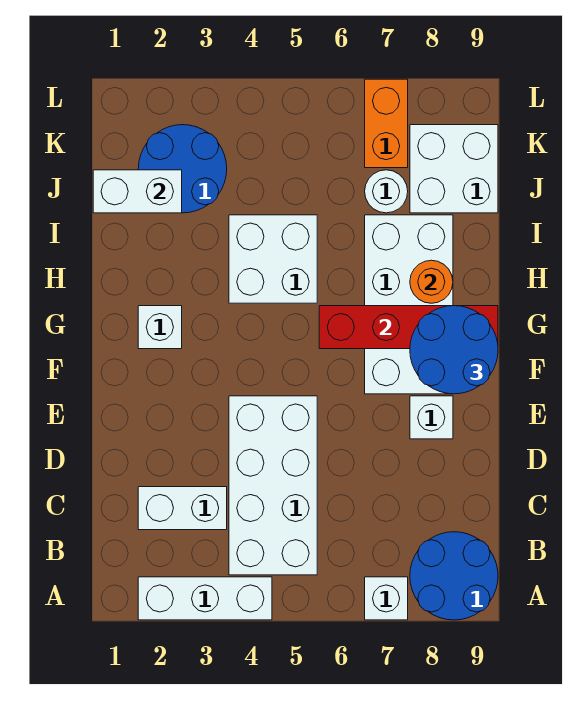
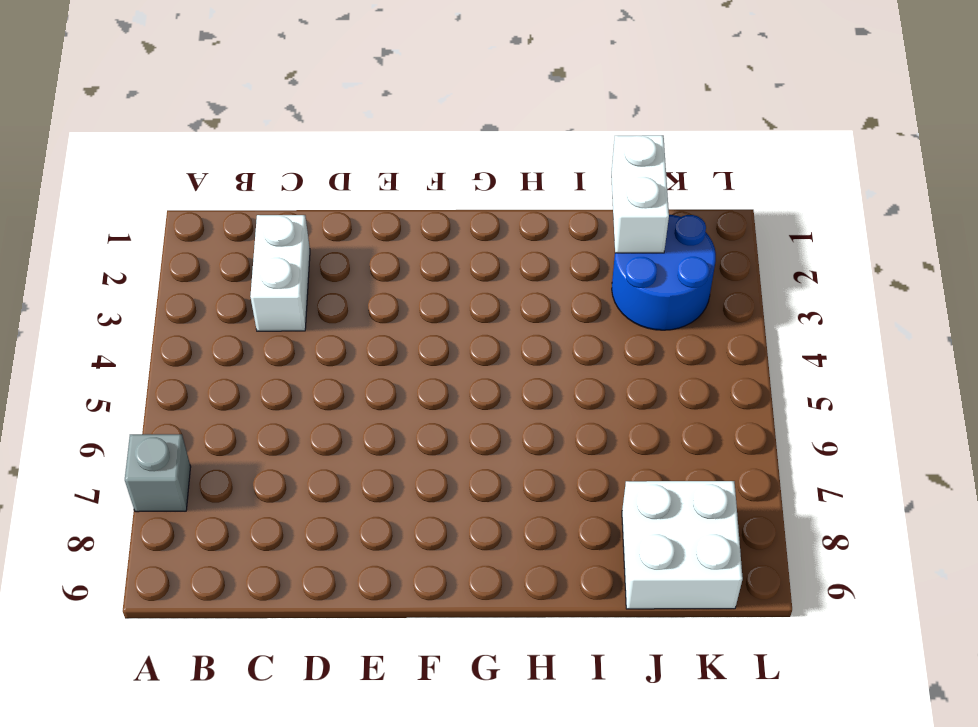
grey 1x1 brick [125,434,191,512] -> white 1x1 brick [365,577,408,620]
none -> white 1x3 brick [138,577,272,620]
none -> blue 2x2 round brick [410,532,498,620]
none -> white 2x4 brick [229,396,317,575]

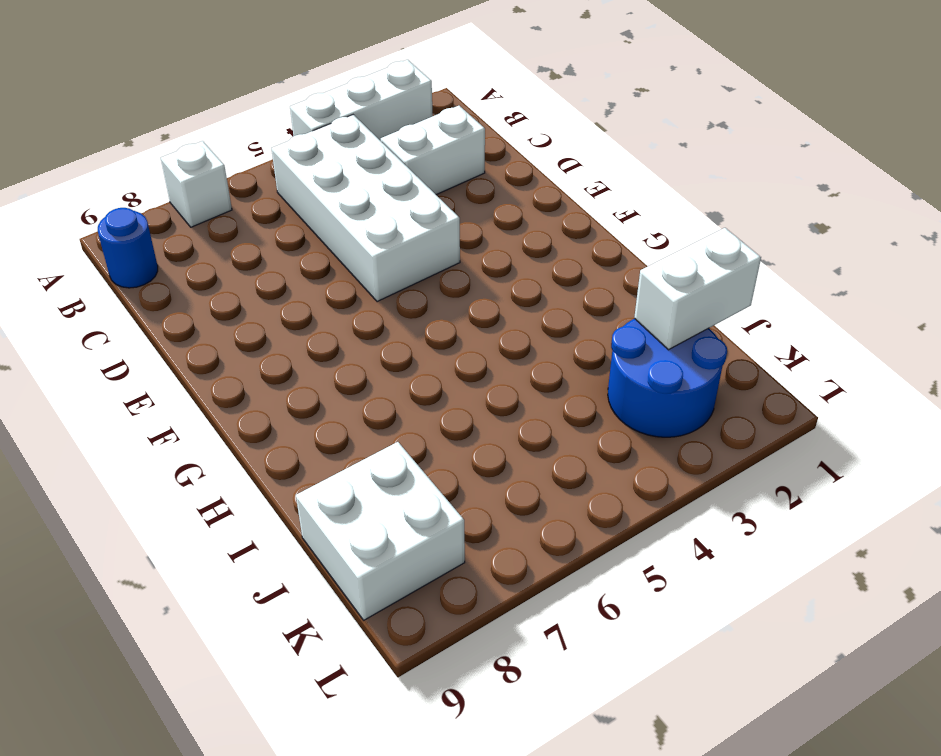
blue 1x1 round brick [98,208,158,288] -> blue 2x2 round brick [410,532,498,620]
none -> white 1x1 brick [410,396,453,439]
none -> white 2x4 brick [365,215,453,394]
none -> white 1x1 brick [138,306,182,349]

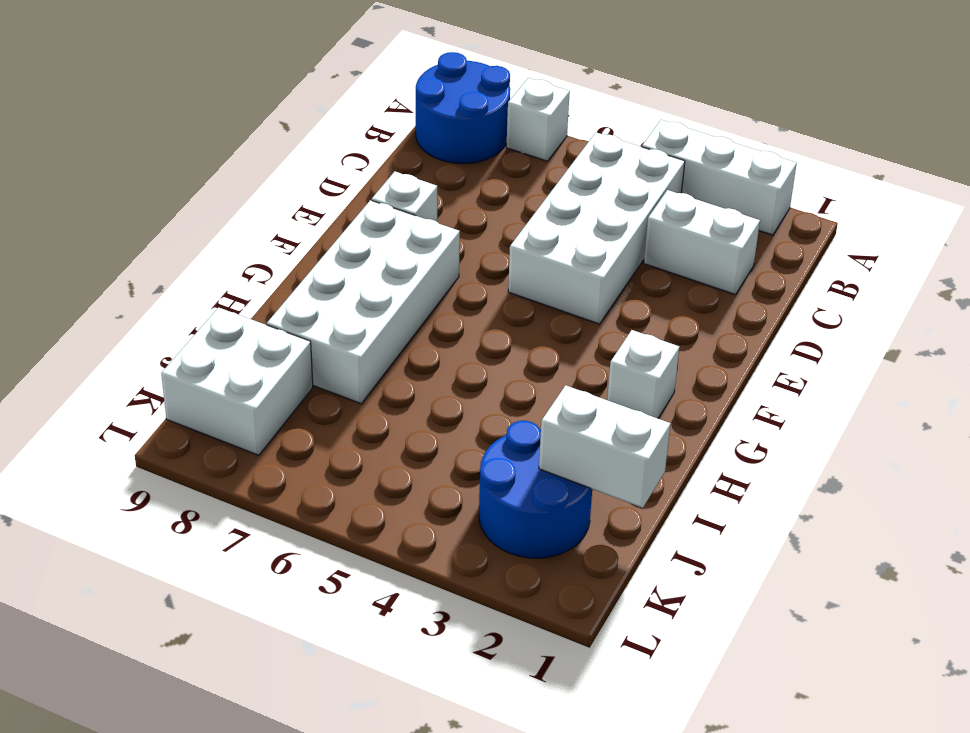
none -> white 2x2 brick [229,215,317,303]
none -> white 1x1 round brick [365,170,408,213]
none -> orange 1x2 brick [365,79,408,168]

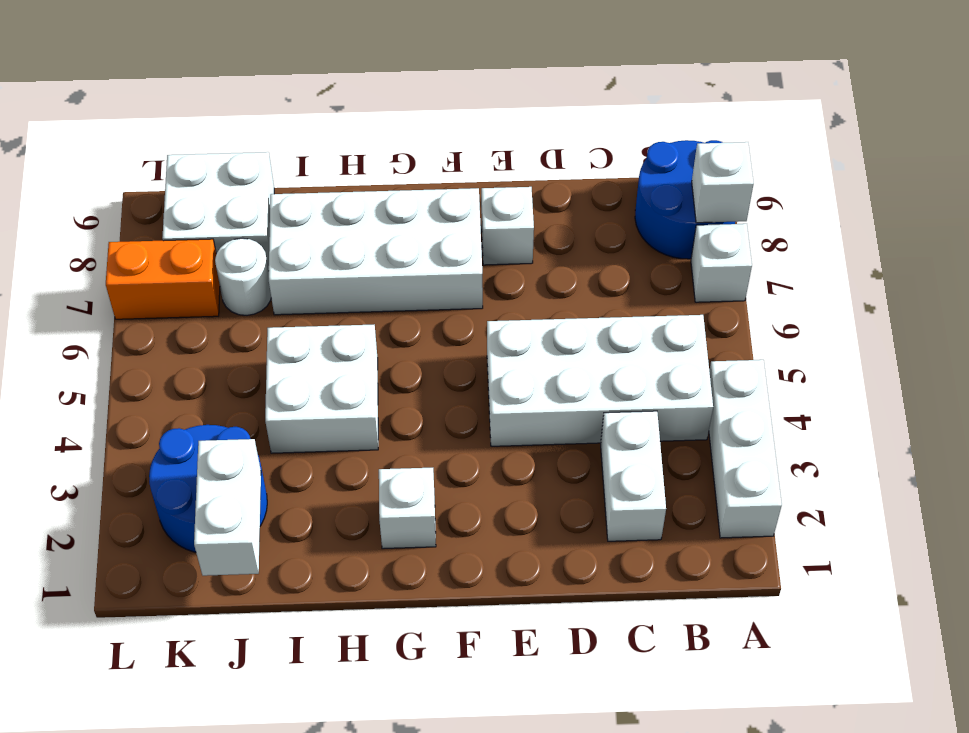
white 1x1 brick [692,142,754,223] -> none
none -> red 1x4 brick [319,306,498,349]
none -> orange 1x1 round brick [410,260,453,303]
none -> blue 2x2 round brick [410,306,498,394]

